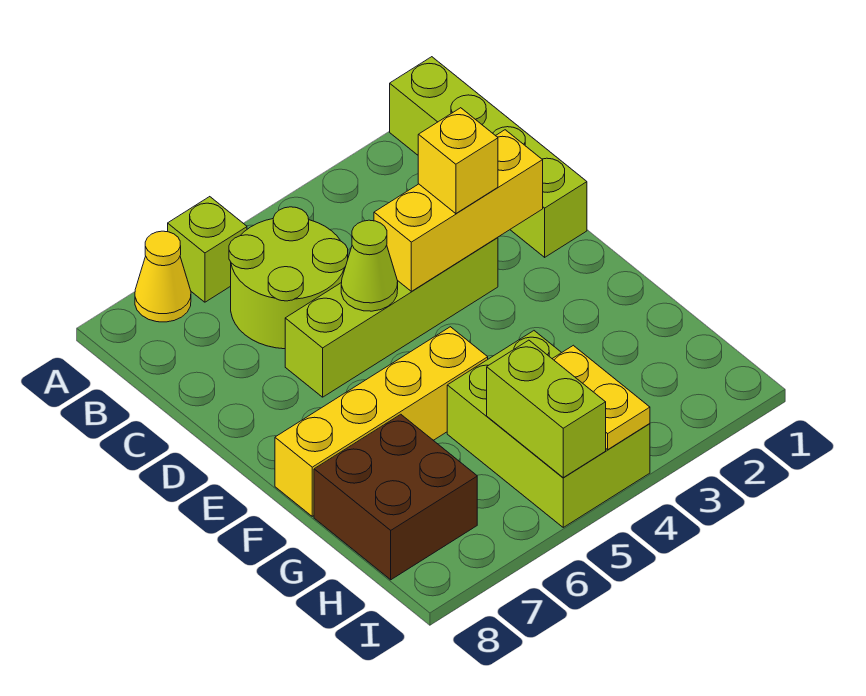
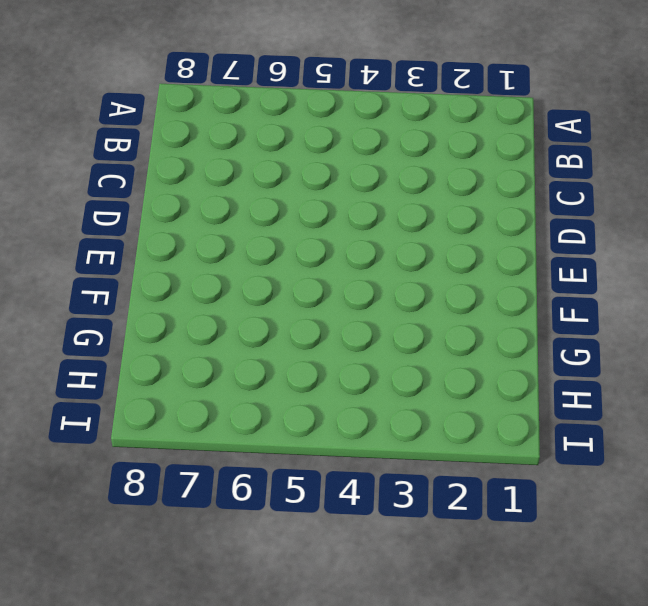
none -> lime 1x4 brick [390,57,587,257]
none -> lime 1x1 brick [168,197,247,302]
none -> yellow 1x1 cone [135,231,191,322]

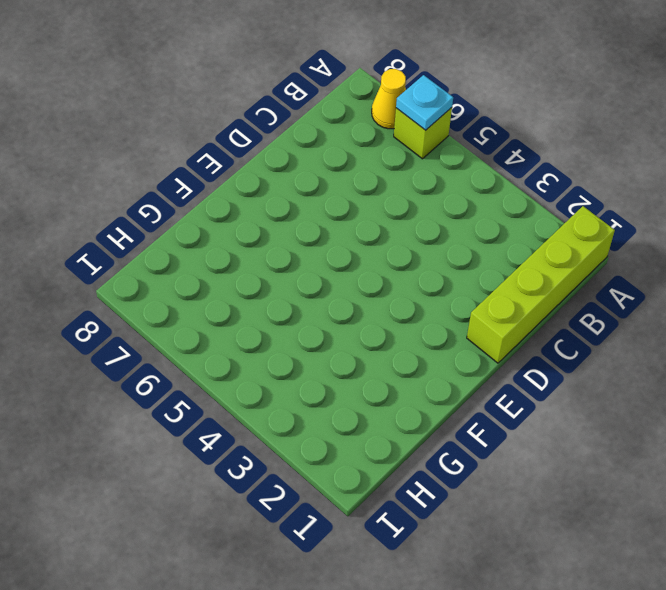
cyan 1x1 plate [396,75,453,130] -> none
none -> lime 2x2 round brick [229,207,348,349]
none -> lime 1x4 brick [285,237,498,397]
none -> yellow 1x4 brick [275,327,488,516]

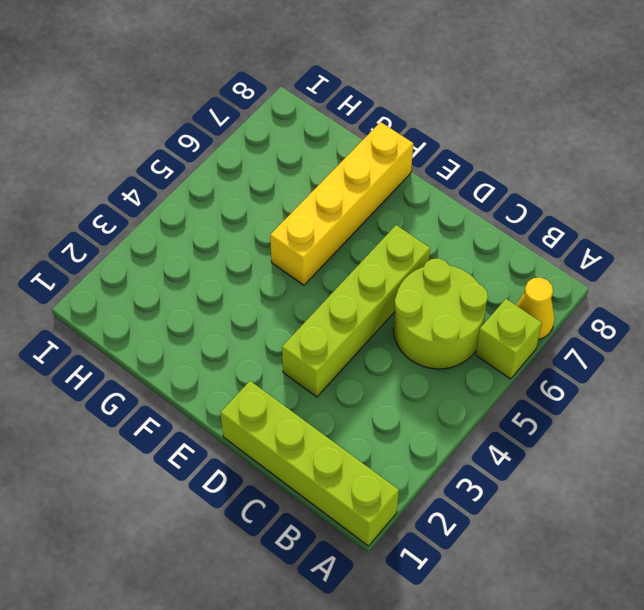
none -> lime 2x3 brick [447,331,650,527]
none -> brown 2x2 brick [314,414,477,580]
none -> yellow 1x3 brick [374,130,543,291]

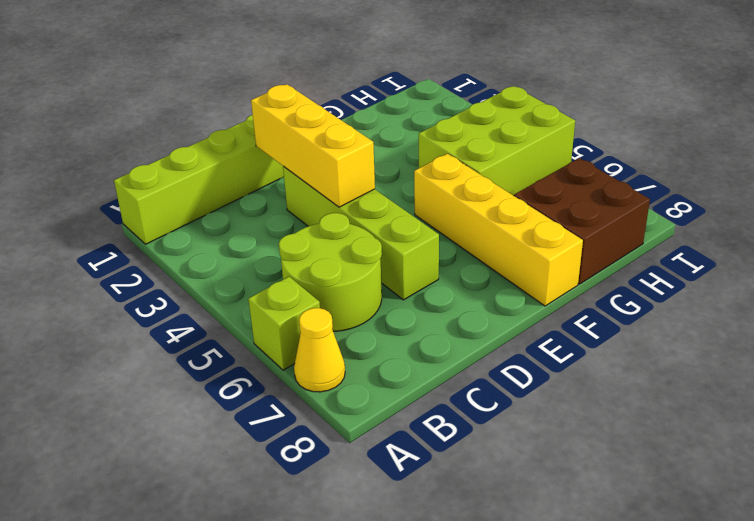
none -> lime 1x1 cone [341,220,398,311]
none -> yellow 1x2 plate [552,345,650,450]
none -> lime 1x2 brick [487,340,606,477]

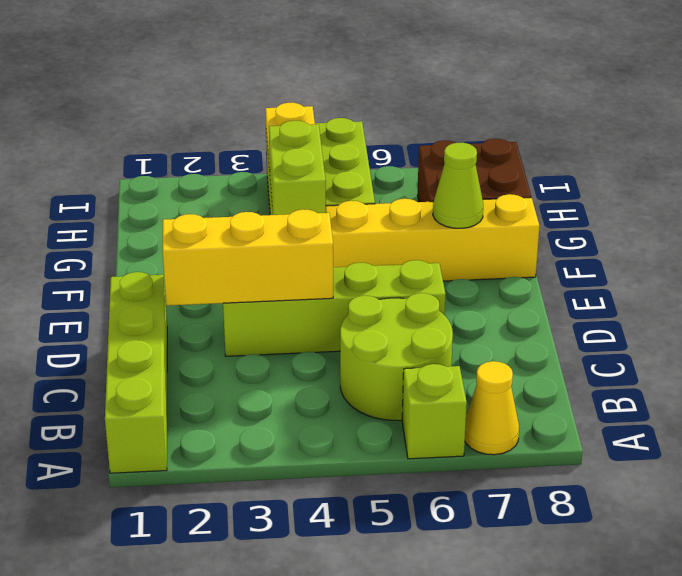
lime 1x2 brick [269,121,326,215] -> lime 1x2 brick moved to [487,340,606,477]
lime 1x1 cone [433,143,483,228] -> lime 1x1 cone moved to [341,220,398,311]
none -> yellow 1x1 brick [418,108,498,214]

